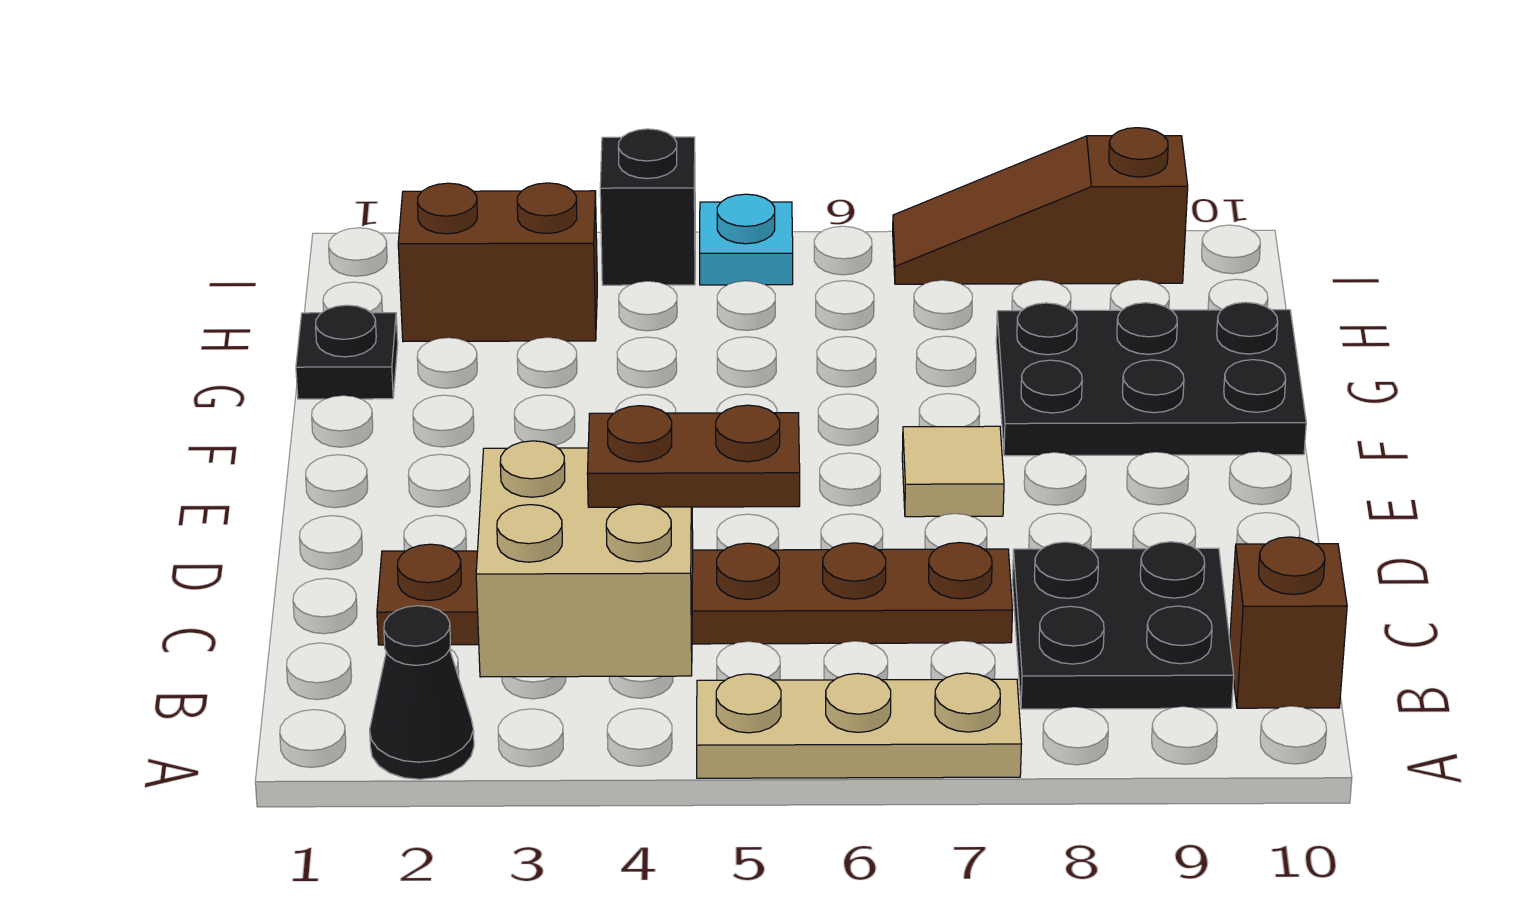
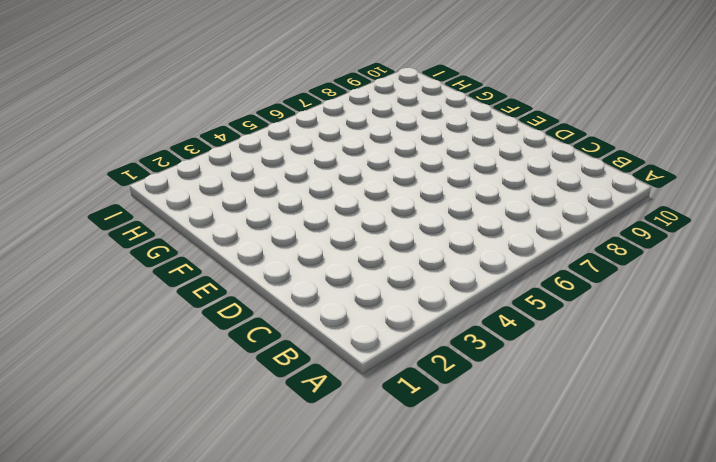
none -> black 1x1 cone [370,606,474,779]
none -> tan 1x3 plate [697,673,1022,778]
none -> black 2x2 plate [1012,542,1234,709]

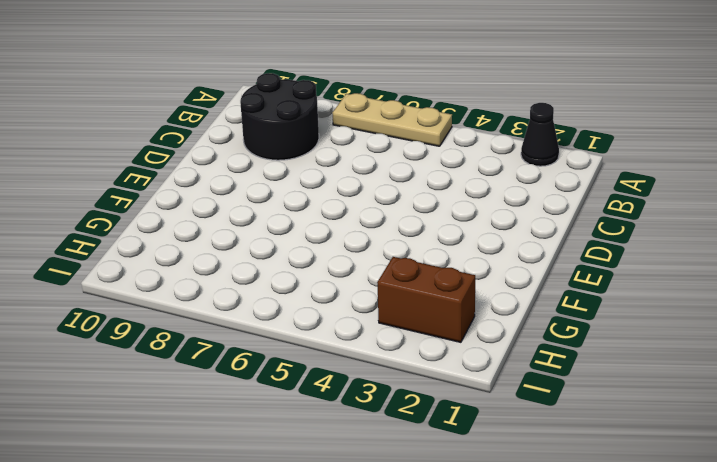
black 2x2 round brick [240,73,319,160] -> black 2x2 plate [1012,542,1234,709]
none -> brown 1x1 brick [1230,537,1347,708]
none -> brown 1x6 plate [377,543,1013,645]
none -> tan 1x1 tile [902,426,1004,517]

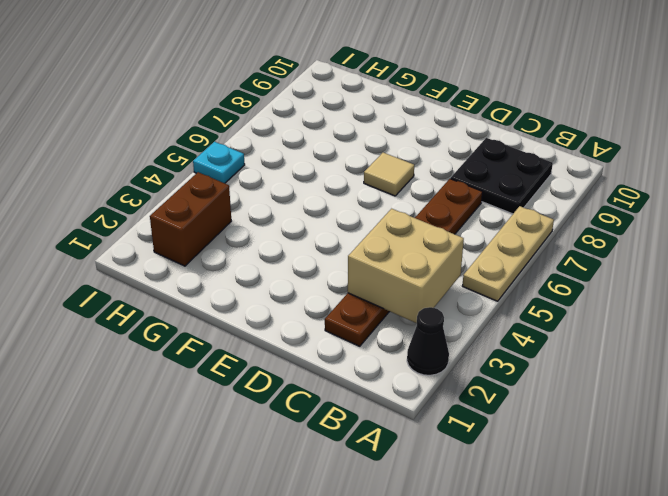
none -> brown 1x1 brick [1230,537,1347,708]
none -> black 2x3 plate [996,302,1306,456]
none -> black 1x1 plate [296,305,398,399]

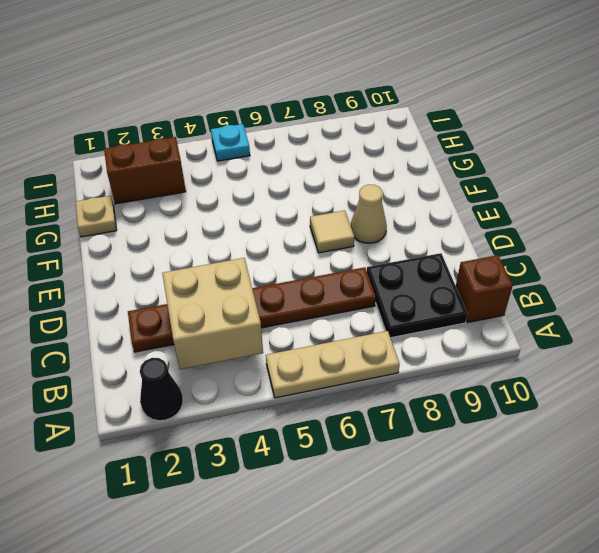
tan 1x1 cone [351,185,387,243] -> none
tan 1x1 plate [75,196,117,237] -> black 1x1 plate [296,305,398,399]
none -> black 2x3 plate [996,302,1306,456]
none -> black 1x1 brick [600,129,695,285]
none -> brown 1x3 slope [893,128,1188,284]

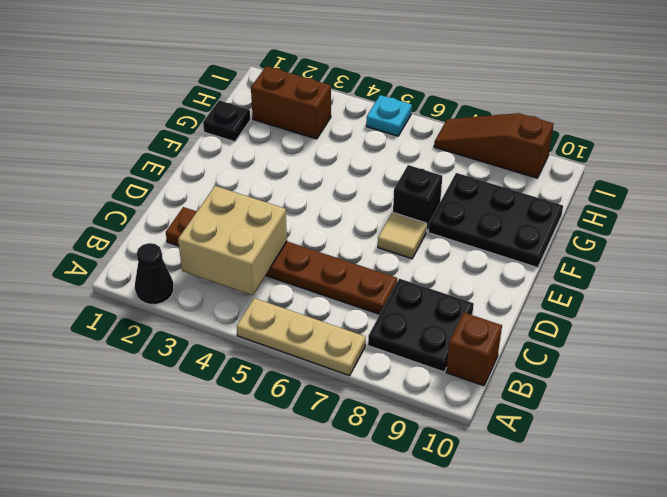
black 1x1 brick [393,165,442,232] -> black 1x1 brick moved to [600,129,695,285]
none -> brown 1x2 plate [587,405,800,507]

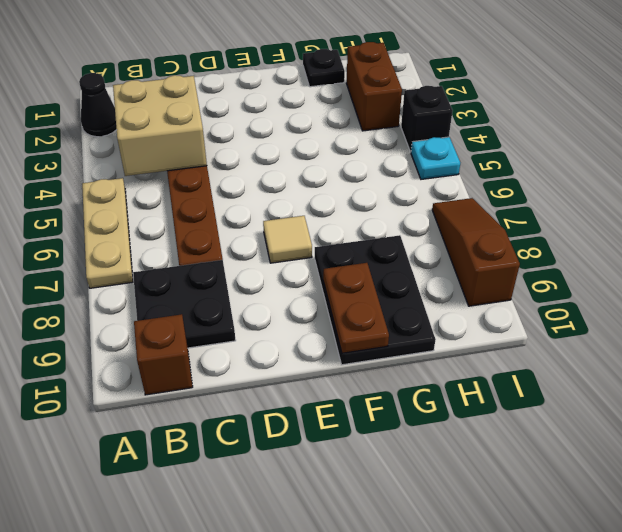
brown 1x2 plate [323,263,389,353] -> brown 1x2 plate moved to [587,405,800,507]

